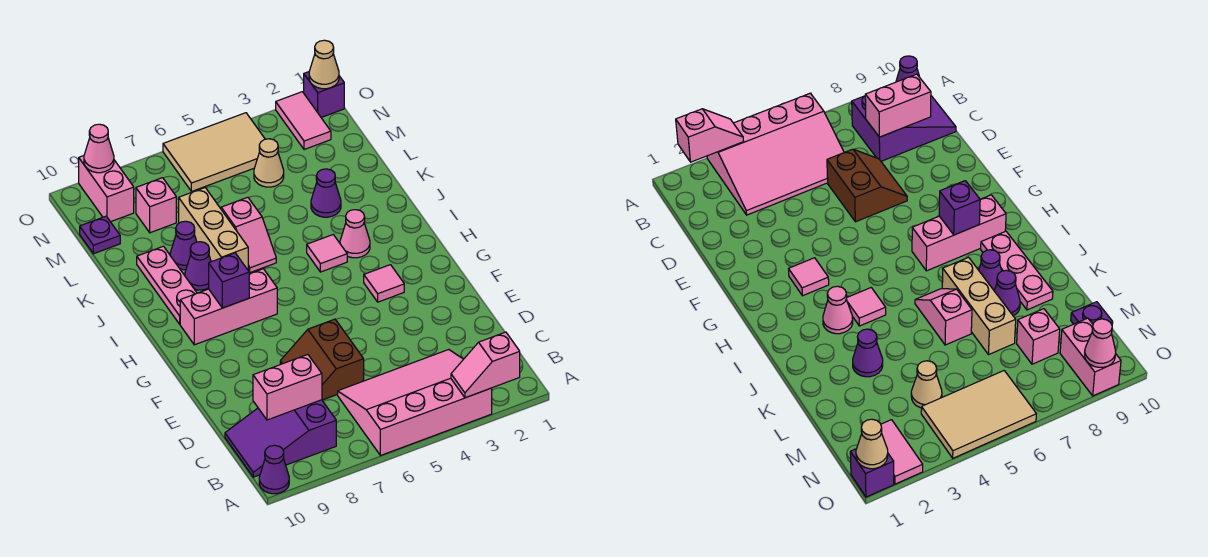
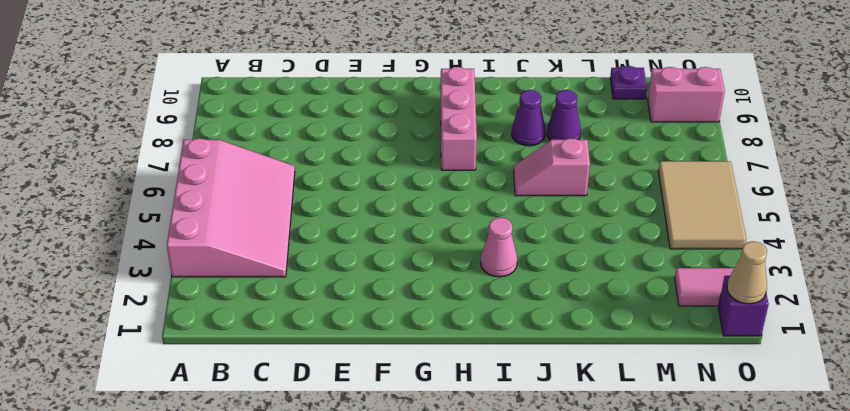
none -> purple 1x1 cone [259,445,289,494]
none -> purple 2x3 slope [225,400,336,477]
none -> brown 2x2 slope [280,319,364,400]

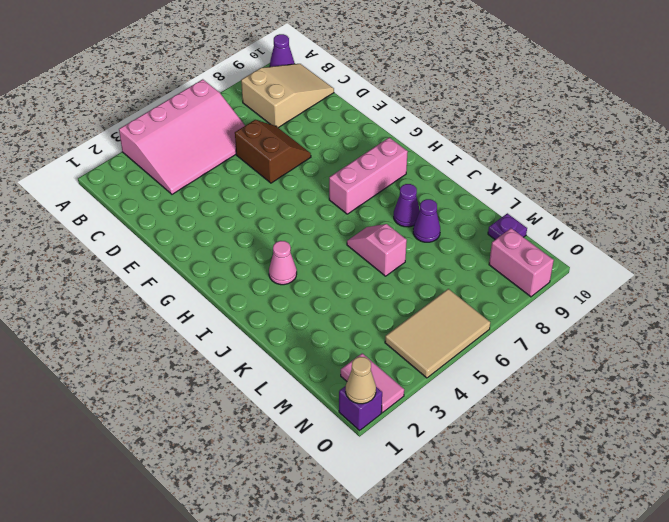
tan 2x3 slope [241,64,334,128] -> purple 2x3 slope [225,400,336,477]
none -> pink 1x1 tile [364,265,404,302]
none -> pink 1x1 tile [307,235,347,272]
none -> pink 1x3 plate [137,246,197,324]

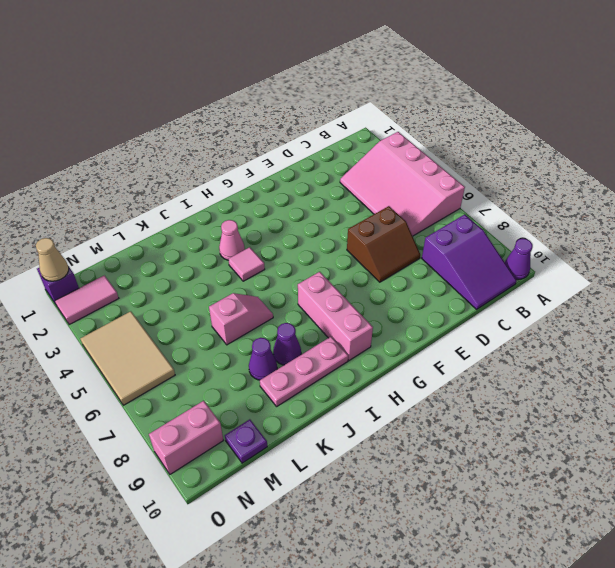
none -> pink 1x1 tile [364,265,404,302]
none -> tan 1x3 brick [179,188,248,270]
none -> purple 1x1 cone [311,169,341,217]

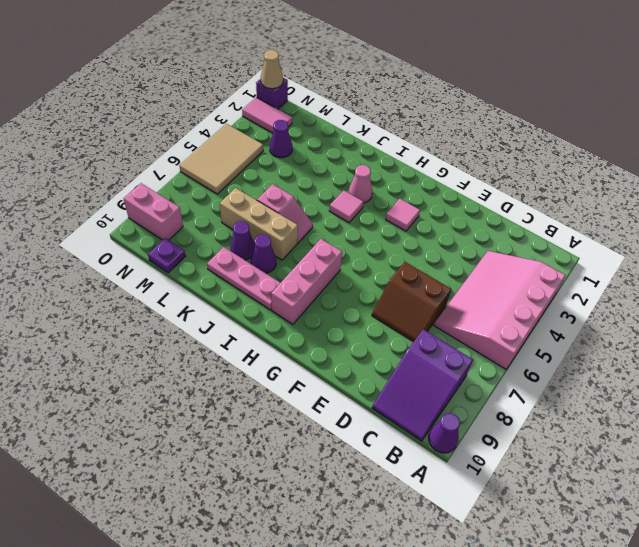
purple 1x1 cone [269,120,292,158] -> purple 1x1 cone moved to [311,169,341,217]
none -> tan 1x1 cone [254,139,284,187]
none -> pink 1x1 brick [136,178,176,233]
none -> pink 1x2 slope [451,332,520,398]

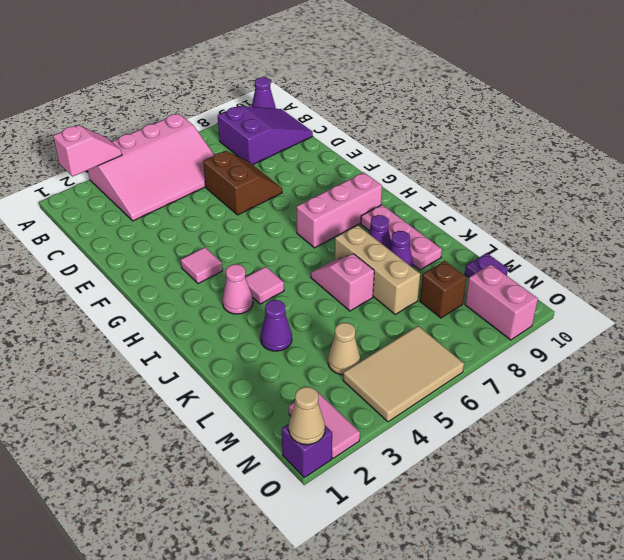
brown 1x1 brick [420,261,467,318] -> pink 1x1 brick [136,178,176,233]
none -> pink 1x2 brick [253,355,322,420]
none -> purple 1x1 brick [209,253,250,308]
none -> pink 1x1 cone [84,124,114,173]

